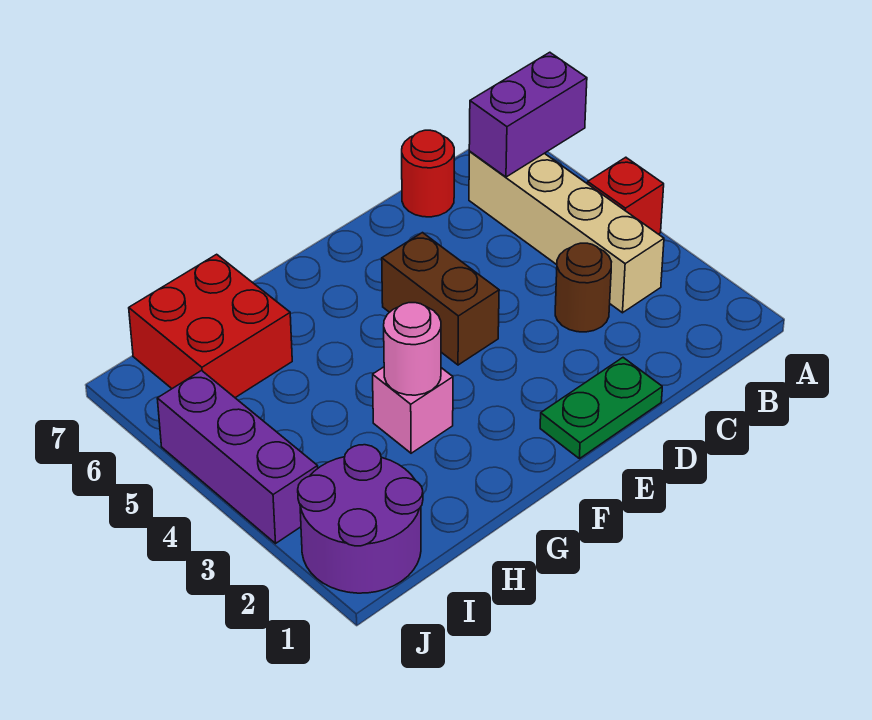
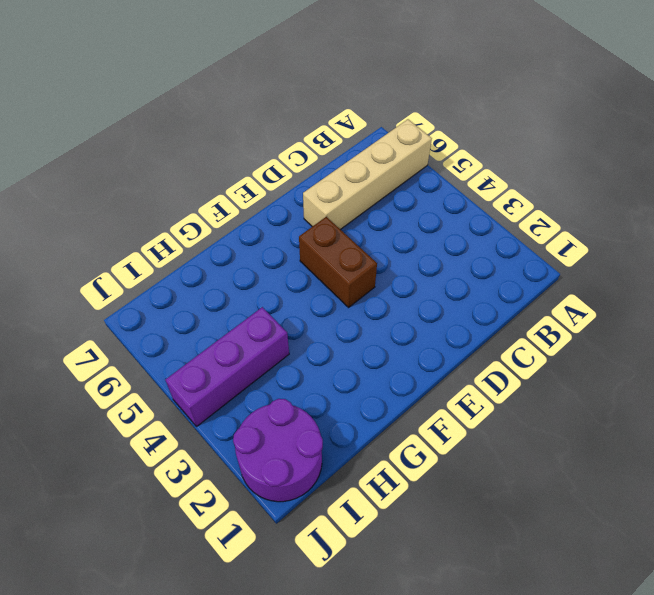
tan 1x4 brick [303,119,432,230] -> tan 1x4 brick turned to [469,152,664,313]
purple 1x3 brick [165,307,289,427] -> purple 1x3 brick turned to [157,371,318,543]
none -> red 1x1 brick [588,157,664,234]
none -> brown 1x1 round brick [555,243,611,332]
none -> red 1x1 round brick [402,130,454,217]

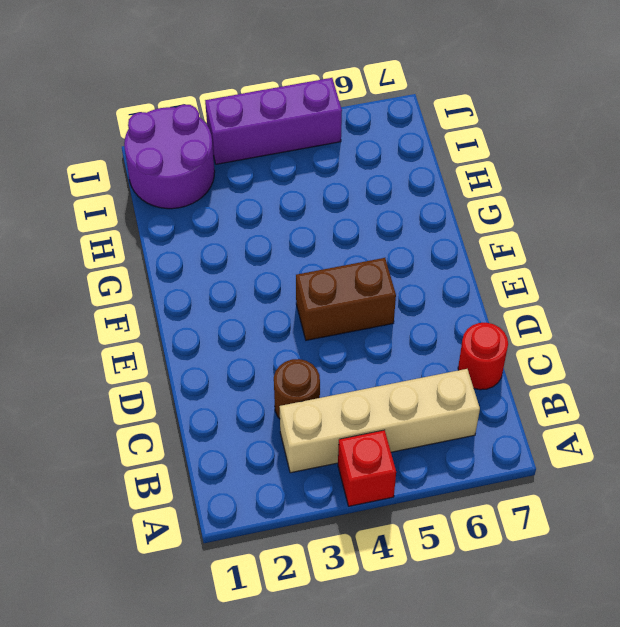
none -> green 1x2 plate [540,358,662,459]
none -> pink 1x1 brick [373,367,453,453]
none -> red 2x2 brick [129,254,292,398]

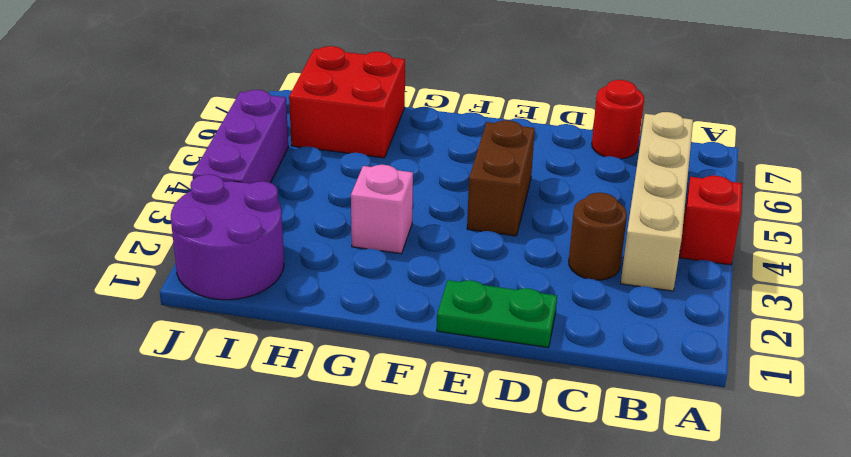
none -> purple 1x2 brick [469,52,587,177]
none -> pink 1x1 round brick [384,303,441,395]

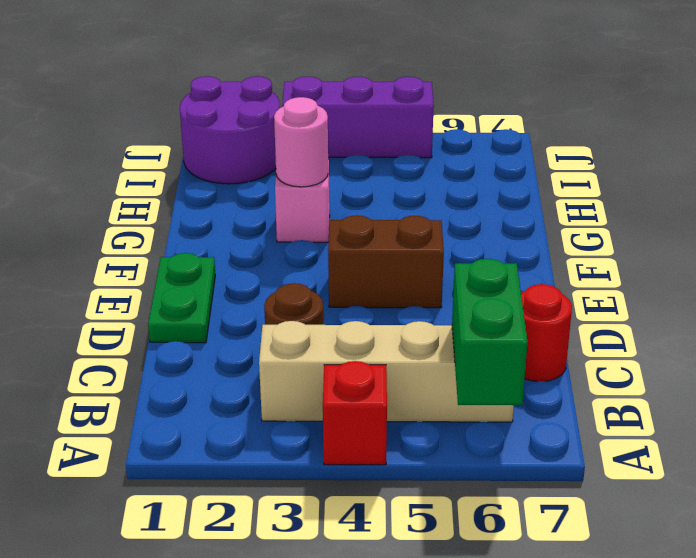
green 1x2 brick [452,259,528,405] -> purple 1x2 brick [469,52,587,177]
none -> red 2x2 brick [129,254,292,398]

